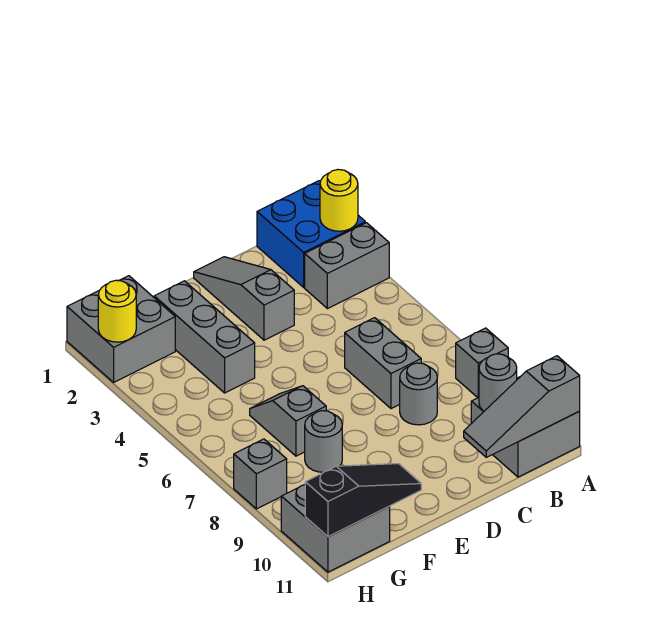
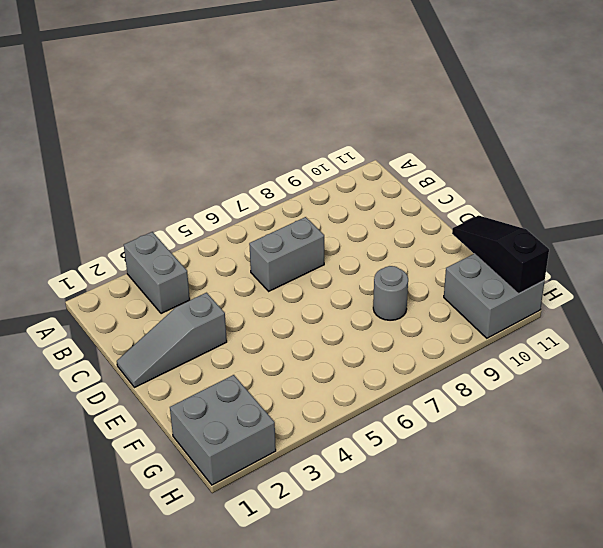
none -> blue 2x2 brick [257,181,365,287]
none -> grey 1x1 brick [456,328,508,398]
none -> grey 2x2 brick [471,377,580,477]

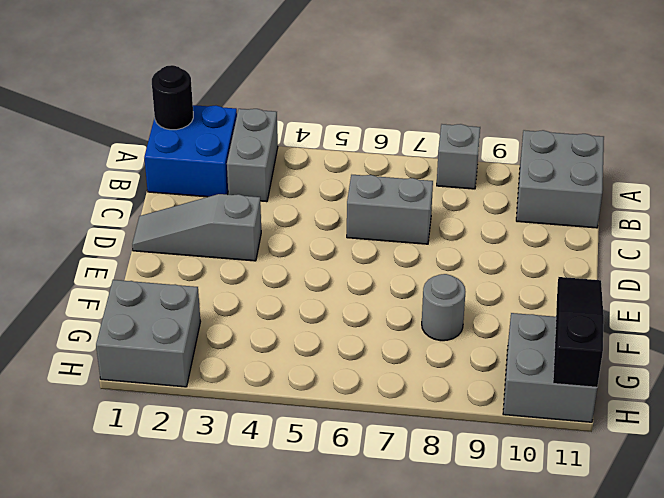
black 1x1 round brick [152,65,193,130] -> none
none -> grey 1x1 round brick [400,363,437,425]
none -> grey 1x3 brick [154,281,255,393]
none -> grey 1x2 slope [250,386,326,456]

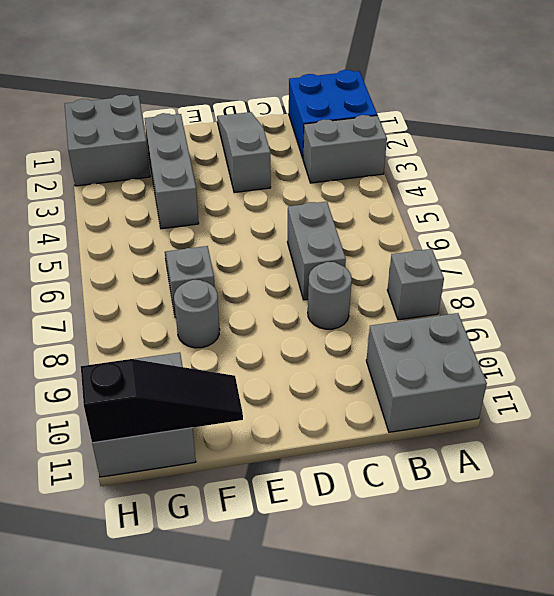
none -> grey 1x1 brick [234,439,287,509]
none -> yellow 1x1 round brick [320,169,358,231]
none -> grey 1x3 slope [464,356,580,457]

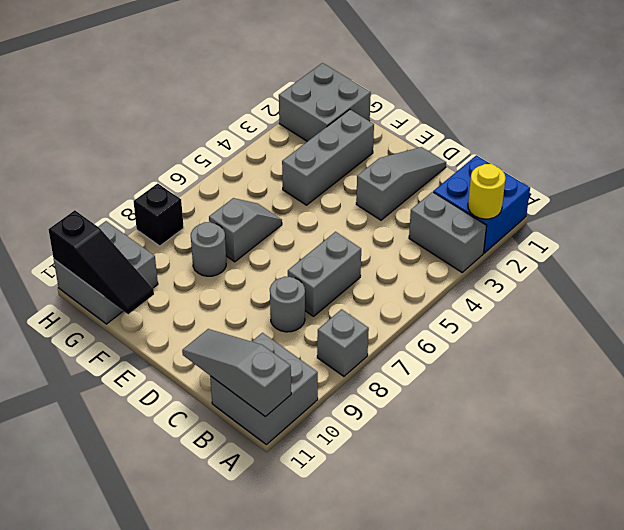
black 1x1 brick [133,183,184,246] -> grey 1x1 brick [234,439,287,509]
none -> grey 1x1 round brick [479,354,517,411]
none -> yellow 1x1 round brick [98,280,136,342]

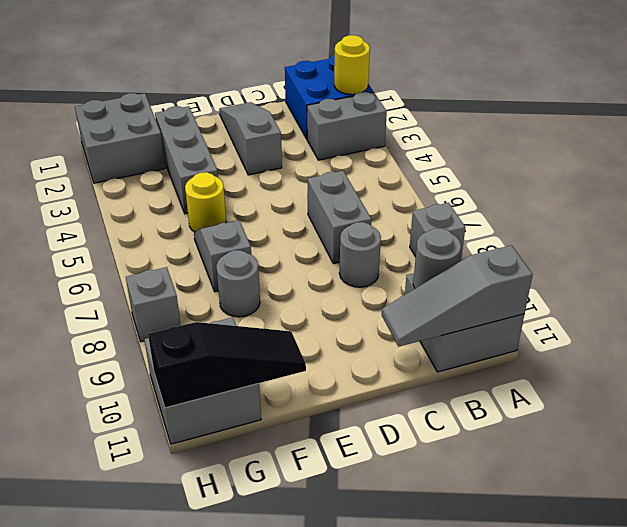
yellow 1x1 round brick [185,172,226,232] -> yellow 1x1 round brick moved to [98,280,136,342]

